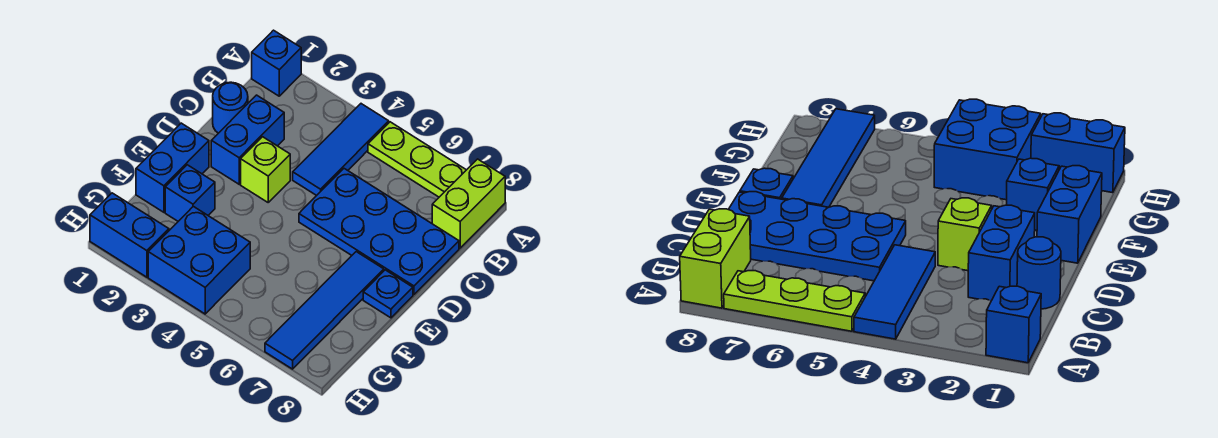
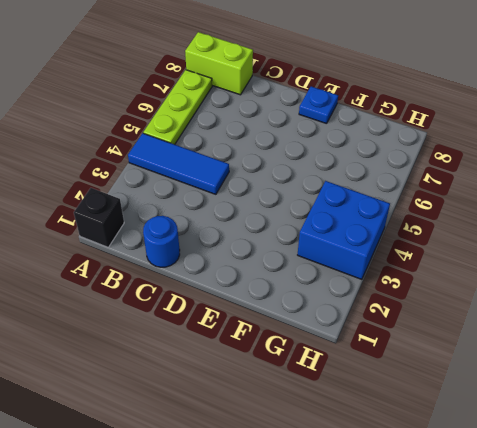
black 1x1 brick [74,188,124,247] -> blue 1x1 brick [252,30,301,96]
none -> blue 1x2 brick [211,95,284,184]
none -> blue 2x4 plate [299,169,459,295]
none -> lime 1x1 brick [241,137,290,202]

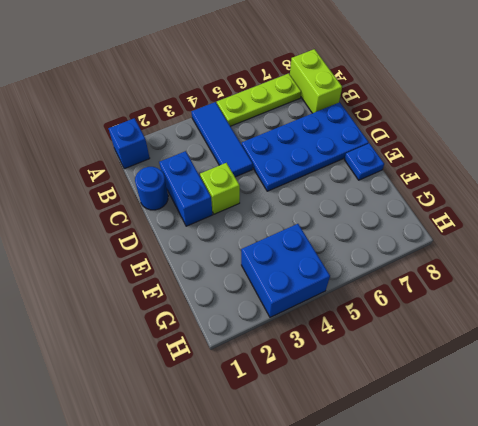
none -> blue 1x2 brick [136,123,209,212]
none -> blue 1x4 tile [265,252,384,369]
none -> blue 1x1 brick [165,165,215,221]

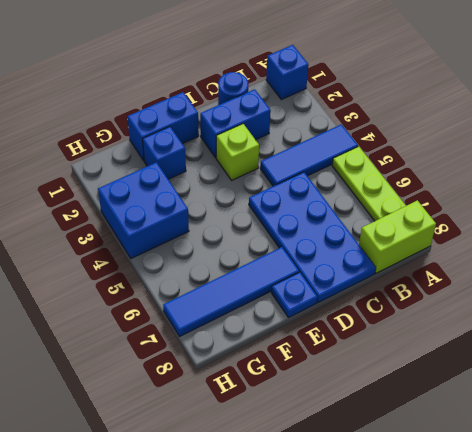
none -> blue 1x2 brick [90,193,169,277]

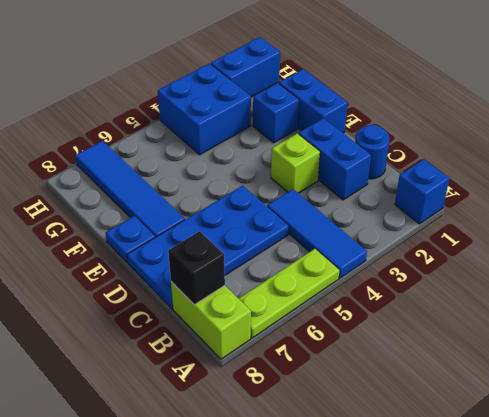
black 1x1 brick [168,231,225,305] -> none

